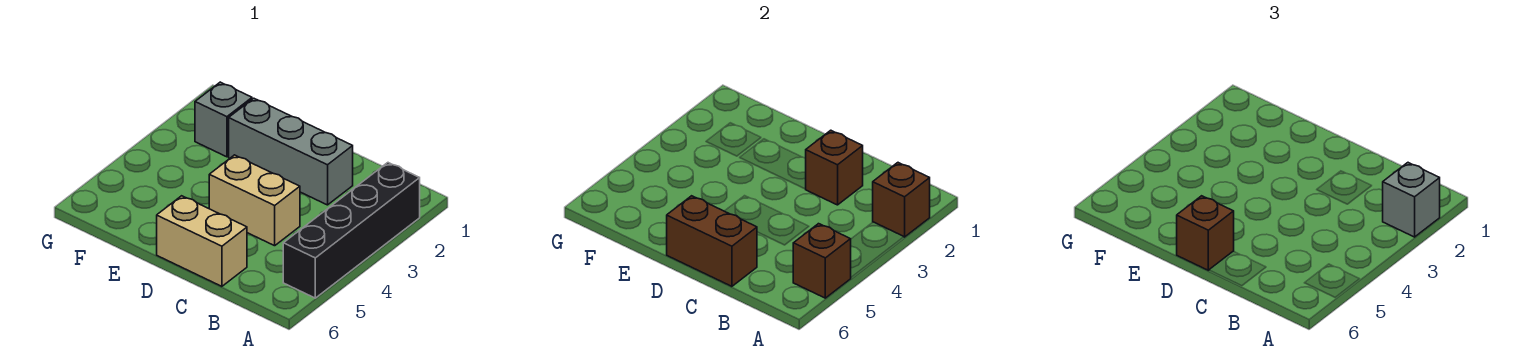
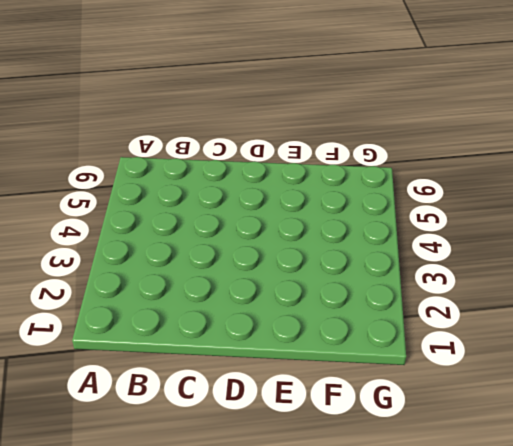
none -> black 1x4 brick [283,163,420,298]
none -> grey 1x3 brick [229,98,353,205]

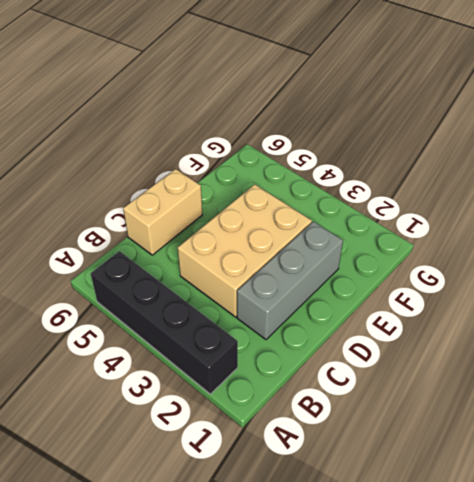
tan 2x3 brick [178,184,312,317] -> tan 1x2 brick [209,155,300,246]
none -> grey 1x1 brick [195,82,252,157]
none -> brown 1x1 brick [873,163,930,237]

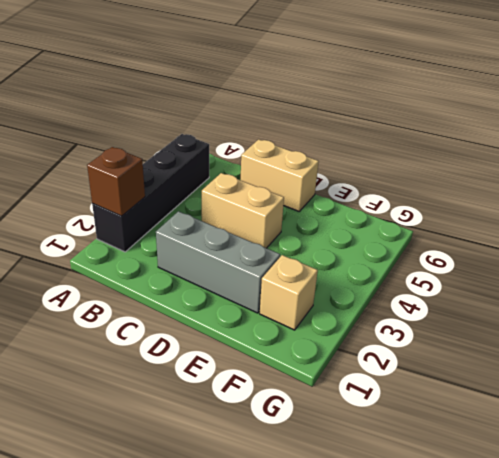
tan 1x1 brick [260,255,318,330] -> grey 1x1 brick [195,82,252,157]
none -> brown 1x1 brick [793,224,851,298]
none -> brown 1x1 brick [806,130,863,205]

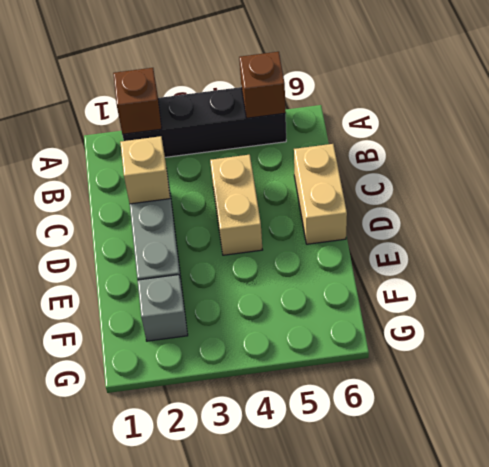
tan 1x1 brick [120,136,170,204] -> brown 1x1 brick [806,130,863,205]
none -> brown 1x2 brick [667,196,757,286]
none -> grey 1x1 brick [1383,163,1440,237]

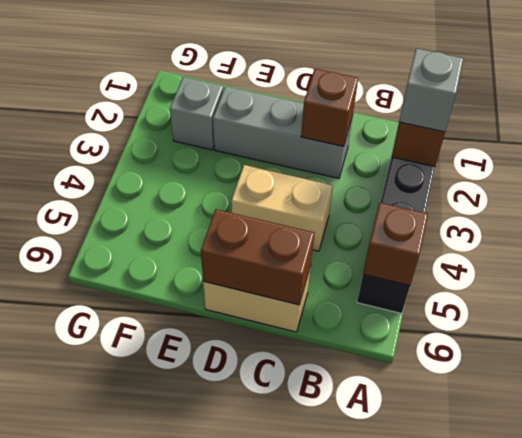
none -> brown 1x1 brick [1177,196,1234,270]

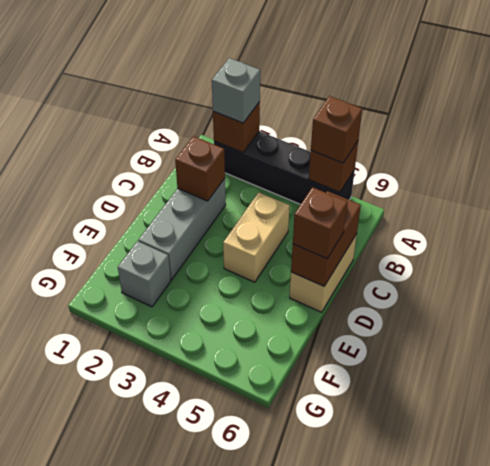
brown 1x1 brick [311,96,362,163] -> none

